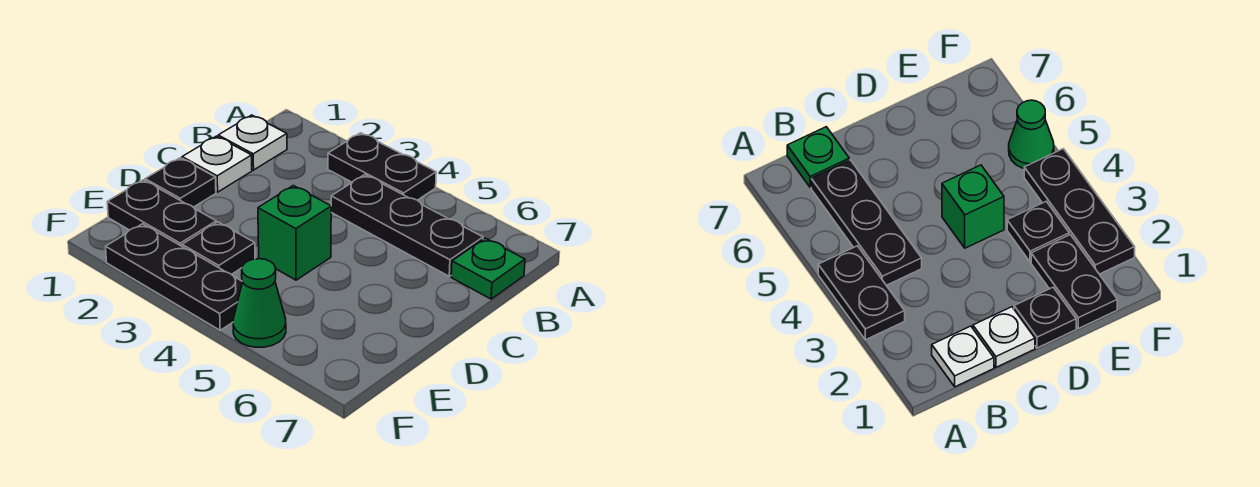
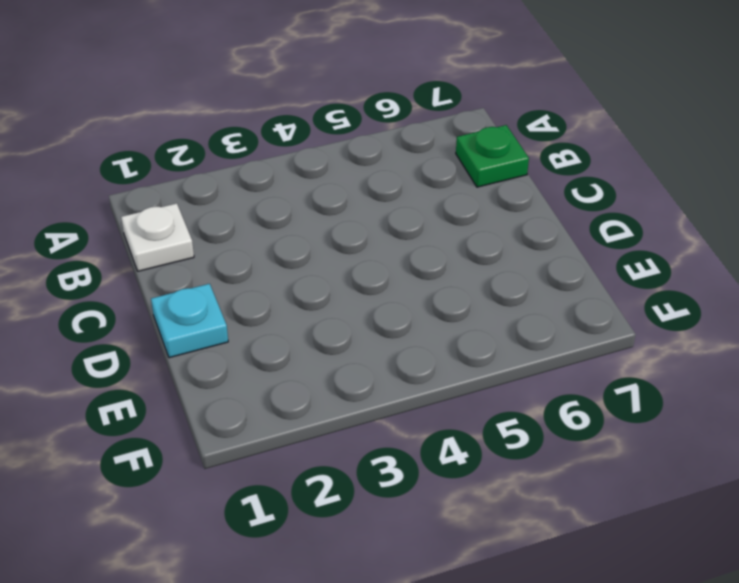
cyan 1x1 plate [151,284,228,358] -> black 1x1 plate [145,158,216,207]
none -> black 1x2 plate [328,133,436,200]
none -> black 1x3 plate [331,175,483,276]

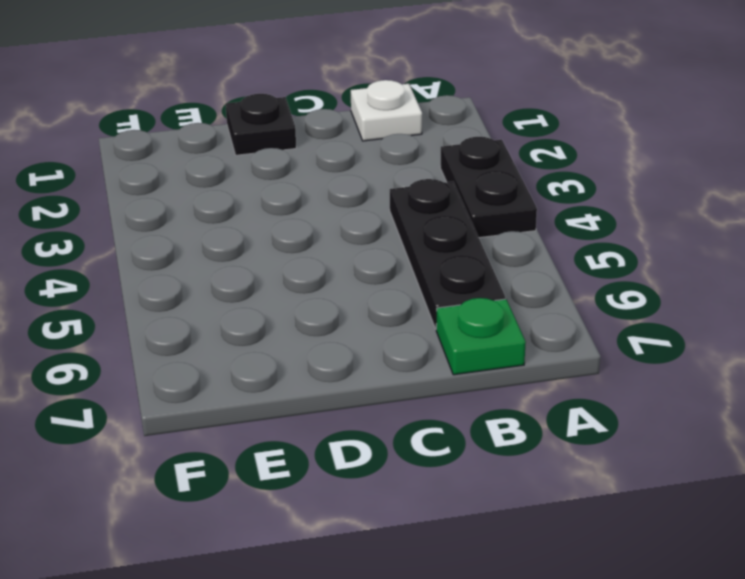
none -> white 1x1 plate [182,136,252,192]
none -> green 1x1 brick [258,185,331,280]

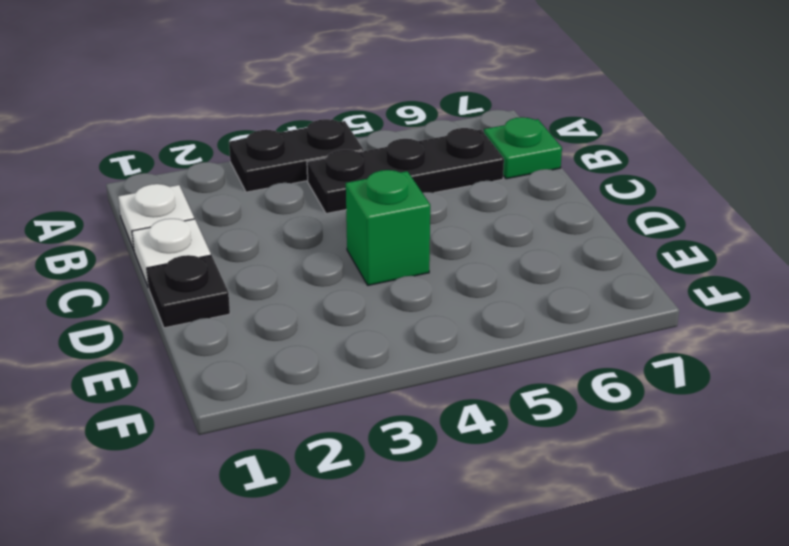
none -> black 1x2 plate [107,180,216,246]
none -> black 1x1 plate [182,222,255,274]

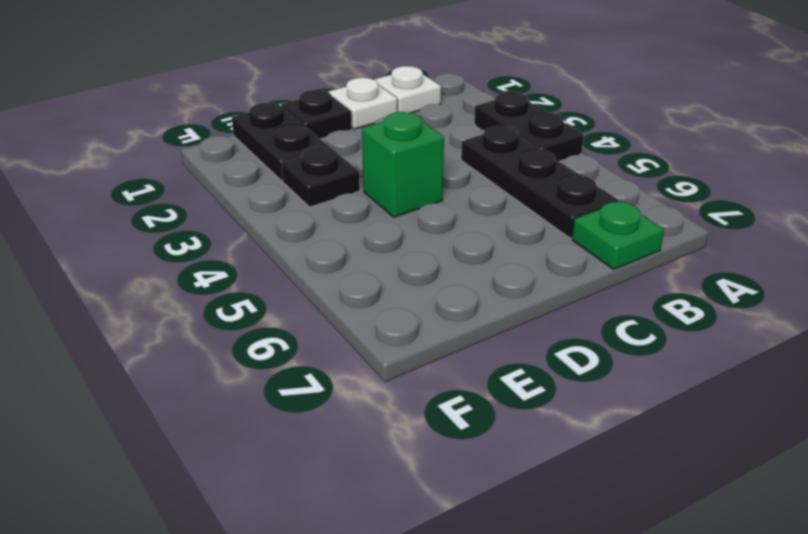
none -> black 1x3 plate [106,224,243,330]
none -> green 1x1 cone [233,259,286,347]

